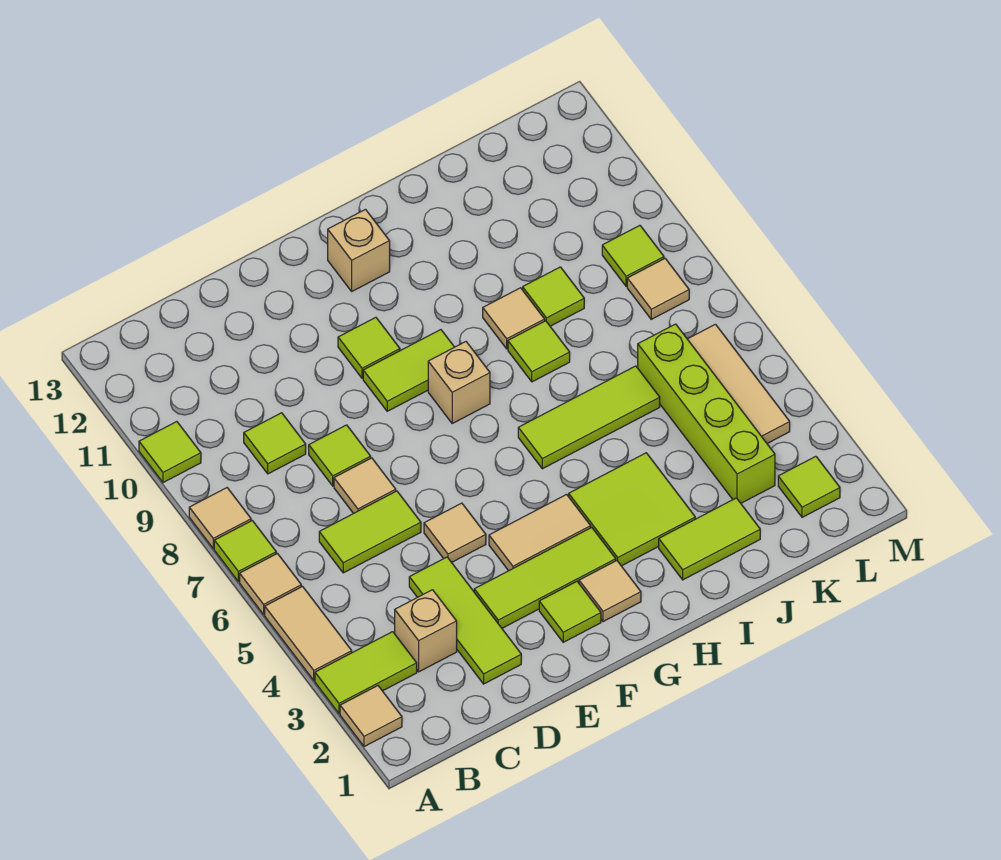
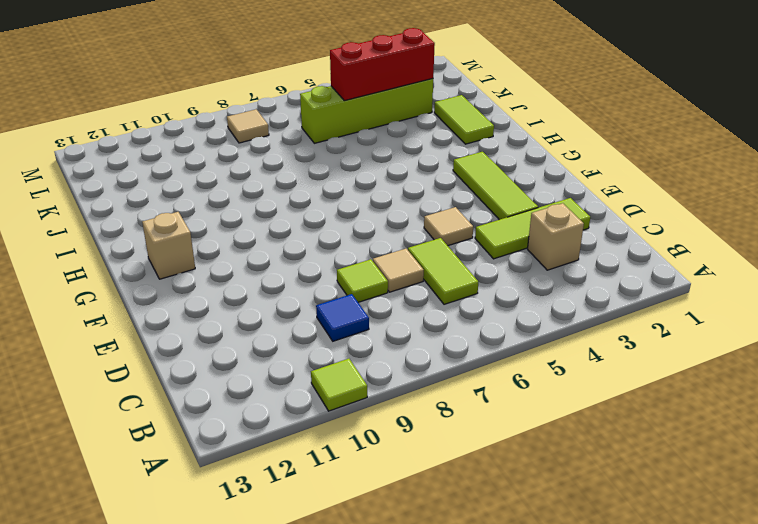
blue 1x1 tile [316,294,369,341] -> lime 1x1 tile [244,413,306,474]
red 1x3 brick [330,28,435,101] -> none
none -> tan 1x1 tile [340,686,402,747]
none -> lime 1x2 tile [315,632,417,714]
none -> tan 1x2 tile [265,587,352,680]
none -> tan 1x1 tile [240,554,301,614]

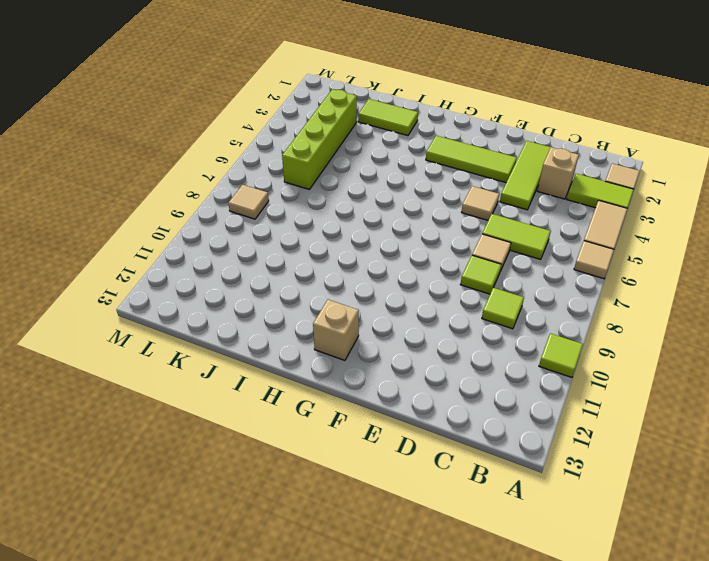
none -> lime 1x1 tile [214,521,276,582]
none -> tan 1x1 tile [189,488,251,549]
none -> lime 1x1 tile [539,582,601,642]
none -> tan 1x2 tile [489,494,591,571]

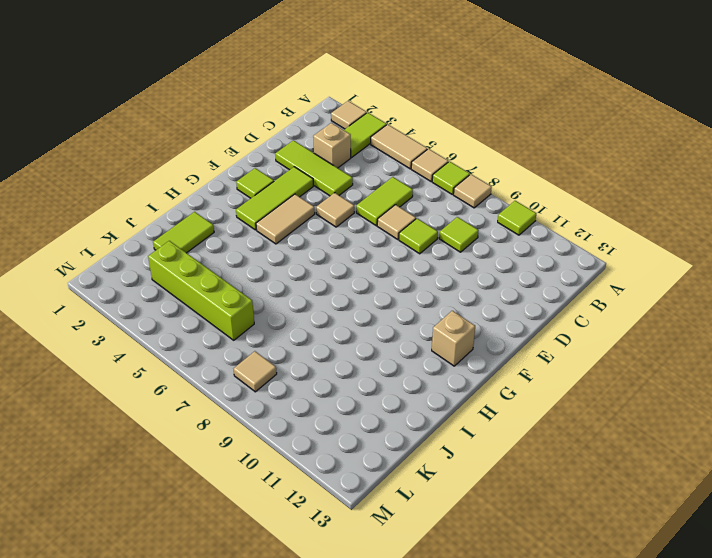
none -> lime 1x2 tile [363,330,454,411]
none -> lime 1x1 tile [338,317,400,378]
none -> tan 1x1 tile [579,561,641,622]
none -> tan 1x1 brick [428,342,490,423]

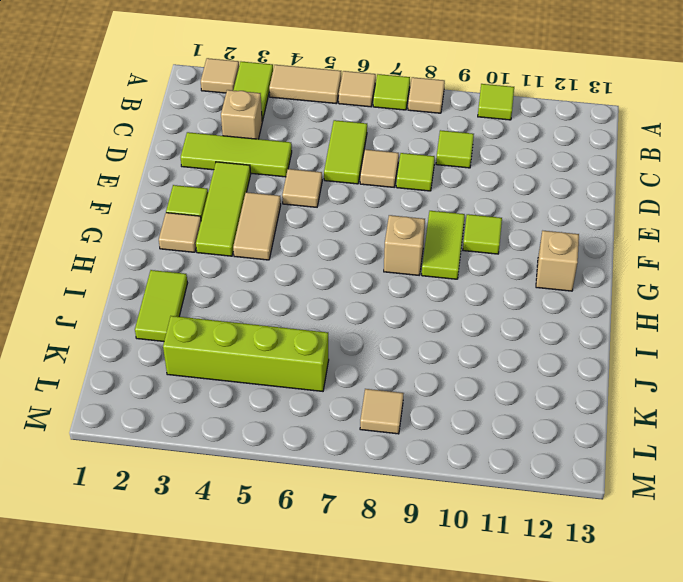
none -> lime 2x2 tile [569,453,695,566]
none -> lime 1x3 tile [518,366,660,469]
none -> lime 1x1 tile [508,321,570,382]
none -> tan 1x1 tile [483,288,545,349]

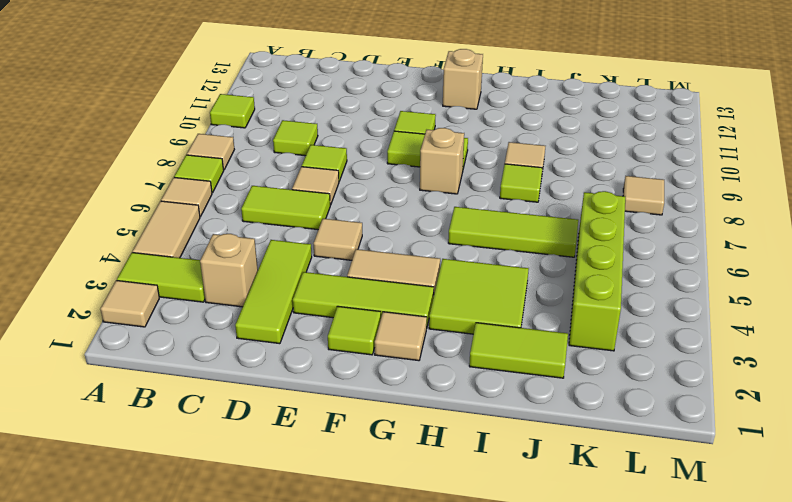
none -> lime 1x1 tile [523,267,584,326]
none -> lime 1x1 tile [778,456,840,517]
none -> tan 1x3 tile [688,324,790,443]
none -> lime 1x1 tile [602,225,664,286]

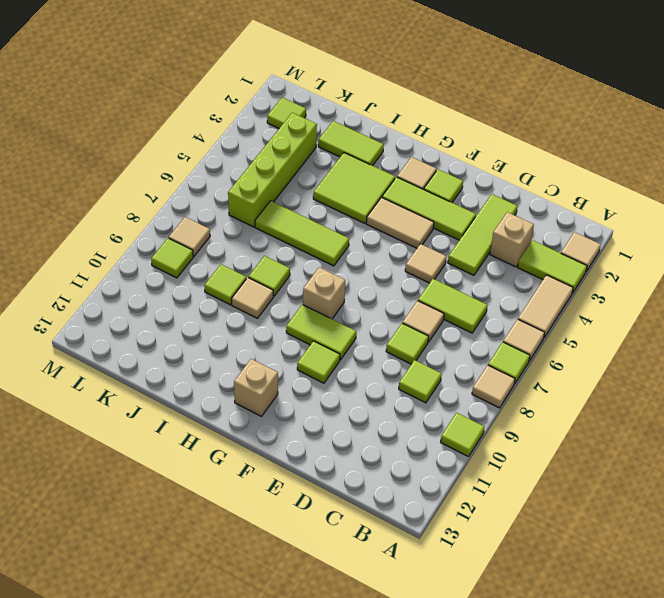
none -> tan 1x3 tile [688,324,790,443]

